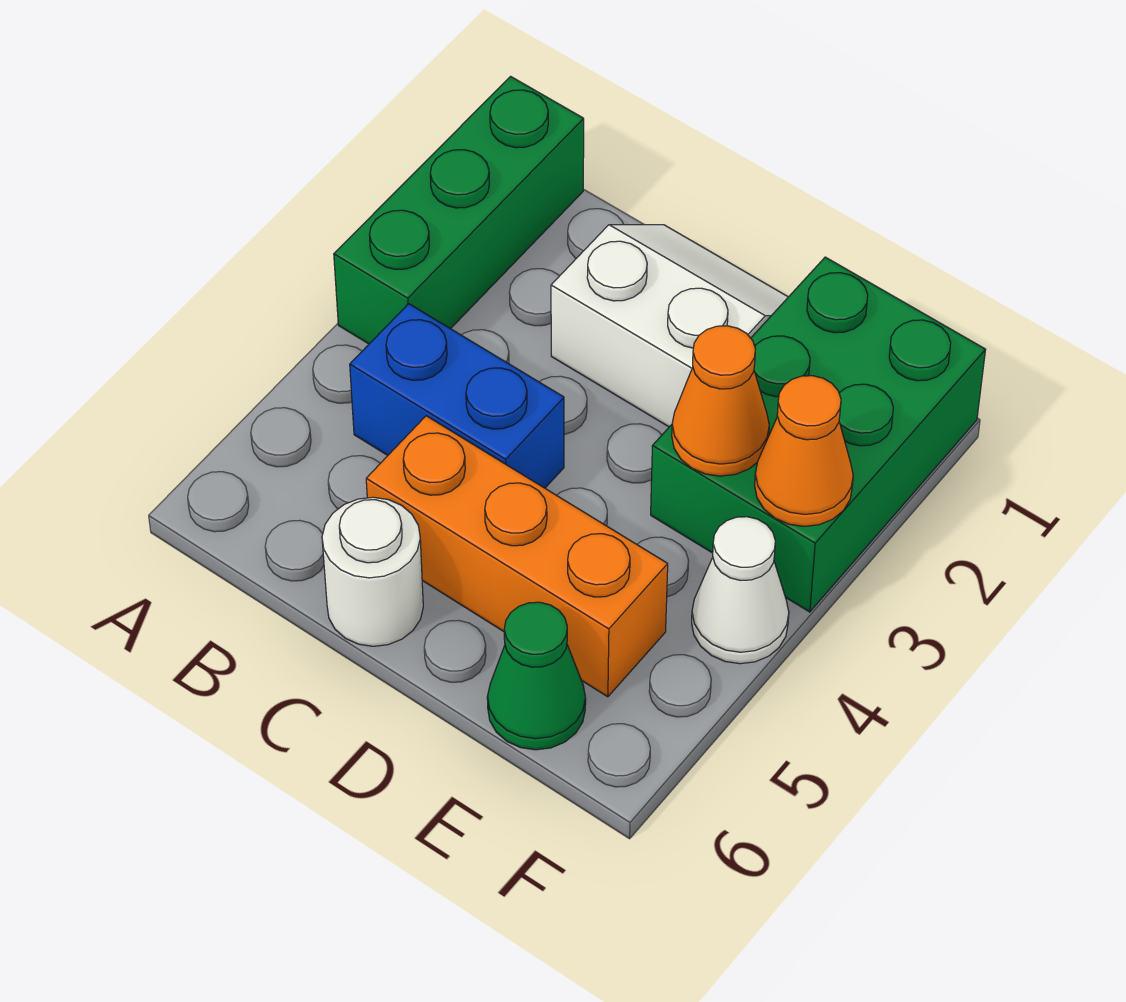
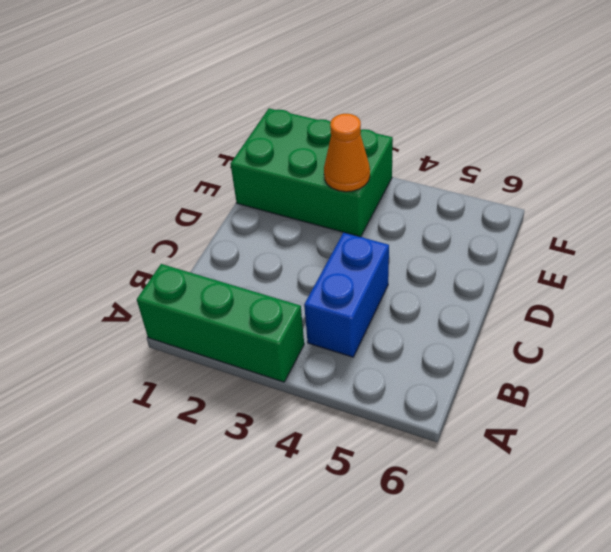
none -> white 2x2 slope [551,225,788,427]
none -> orange 1x3 brick [366,416,668,697]

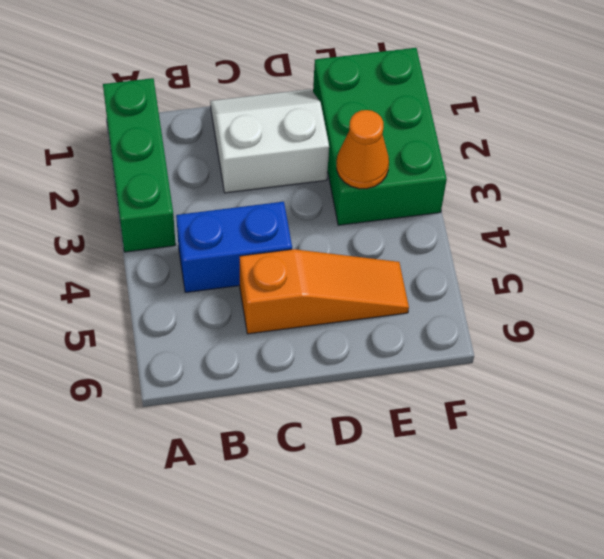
orange 1x3 slope [240,249,409,334] -> orange 1x3 brick [366,416,668,697]
none -> white 1x1 round brick [322,497,423,646]
none -> green 1x1 cone [487,602,586,750]

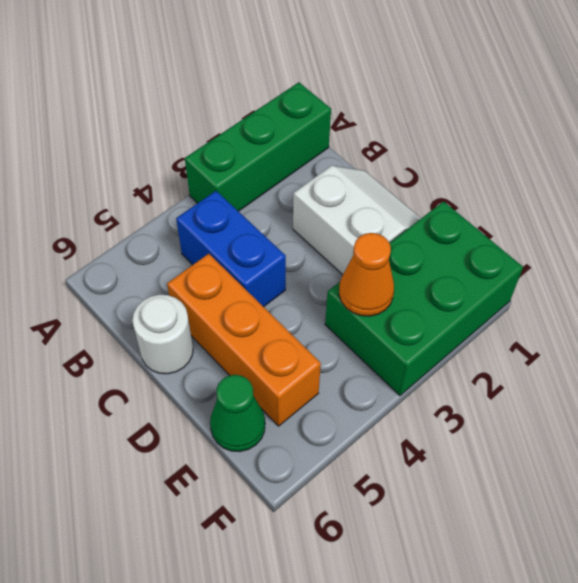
none -> white 1x1 cone [692,517,789,664]
none -> orange 1x1 cone [755,376,853,526]

